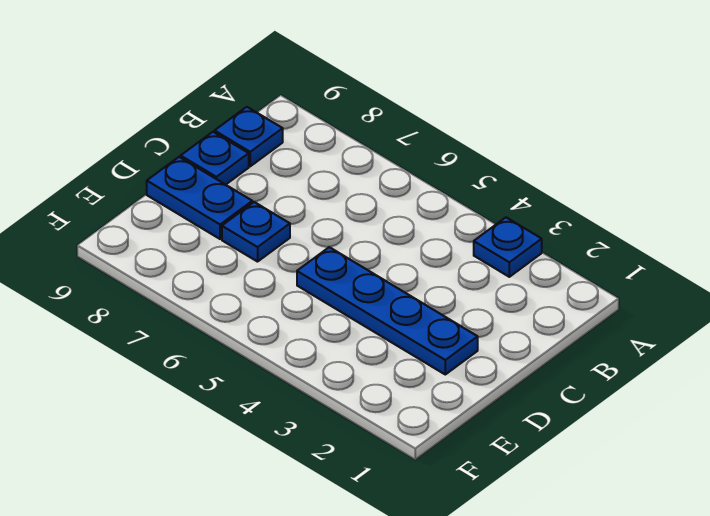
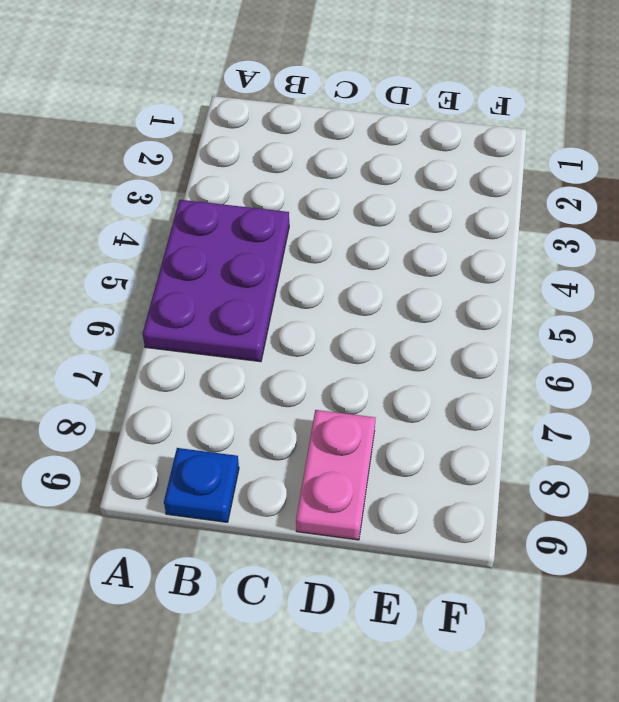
purple 2x3 plate [143,200,289,362] -> none
pink 1x2 plate [296,410,375,540] -> blue 1x2 plate [147,157,252,239]
none -> blue 1x1 plate [474,217,542,277]
none -> blue 1x1 plate [181,132,249,185]

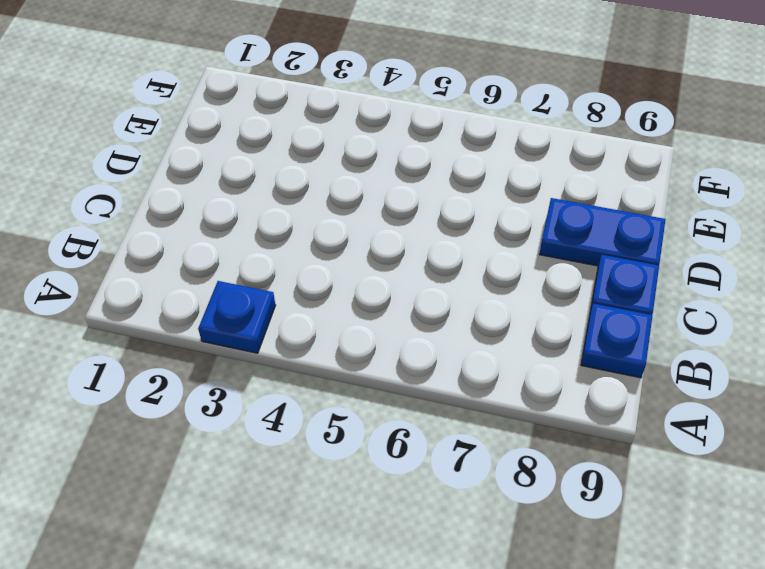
none -> blue 1x4 plate [297,247,478,374]
none -> blue 1x1 plate [222,202,290,262]

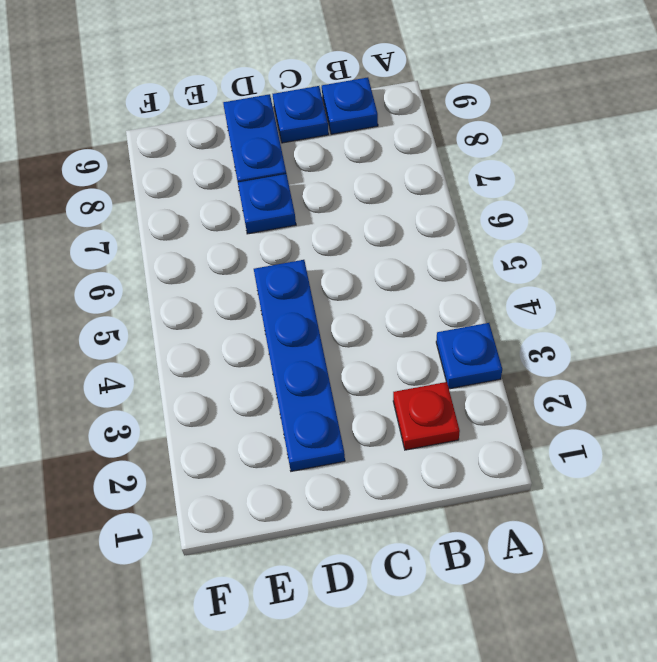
red 1x1 plate [393,382,460,450] -> none

